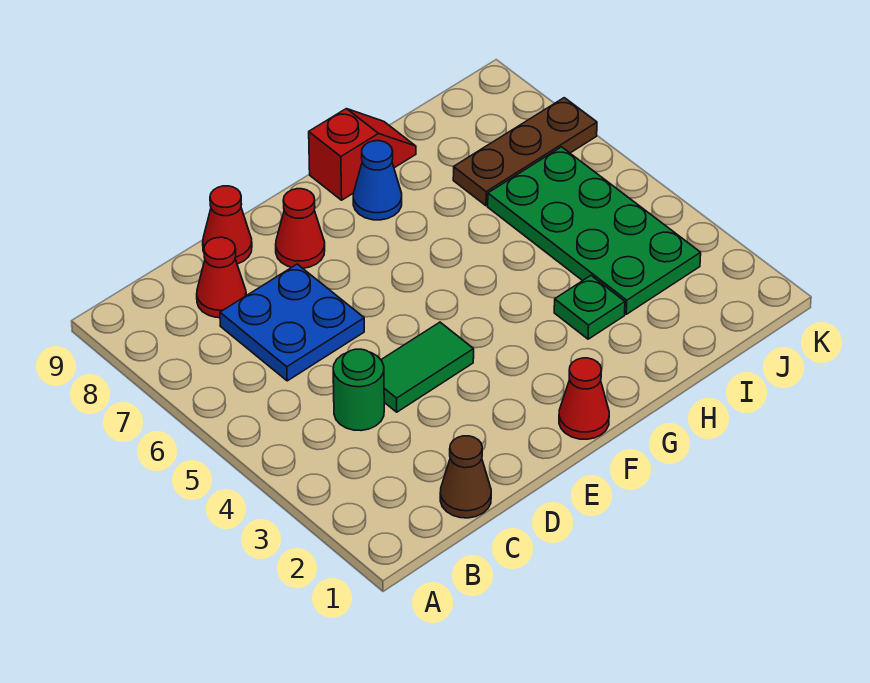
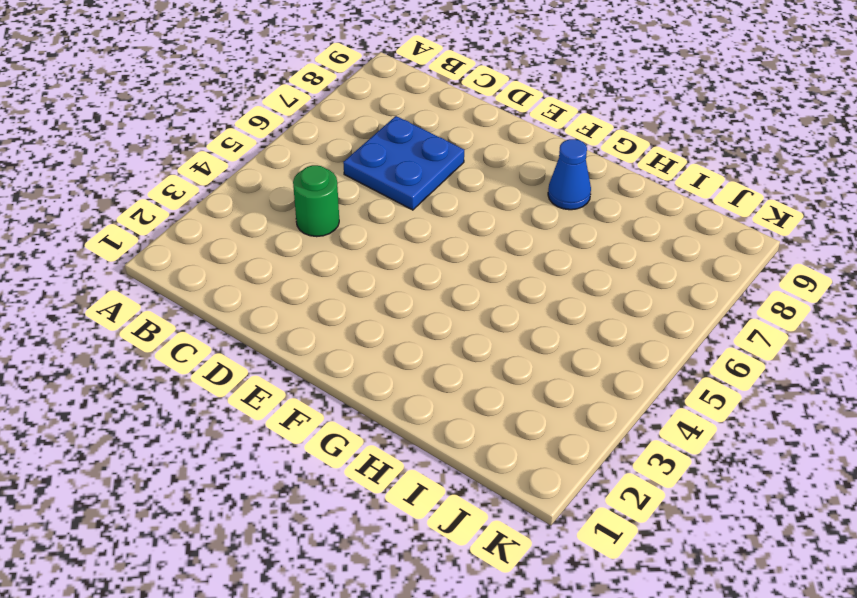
none -> brown 1x1 cone [440,436,491,518]
none -> red 1x1 cone [197,237,246,318]
none -> green 1x2 tile [381,322,474,412]

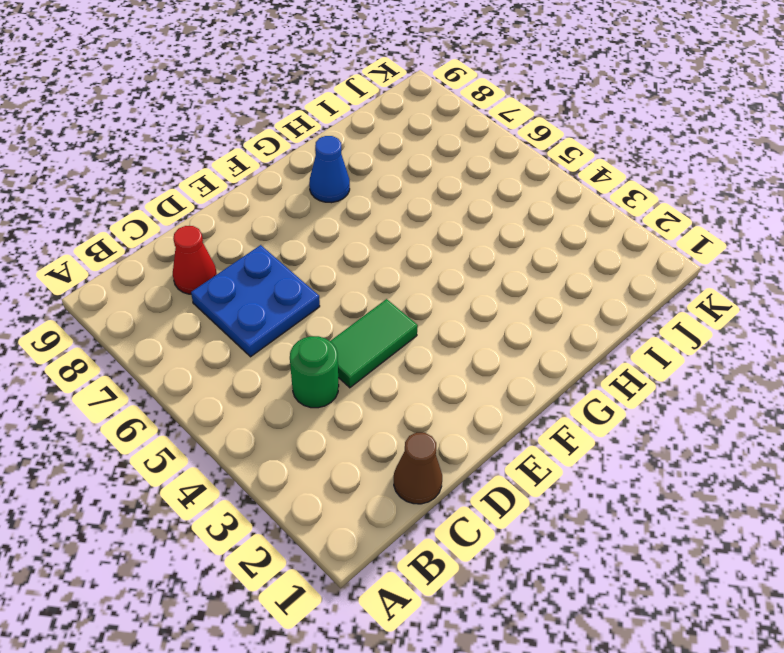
none -> red 1x1 cone [203,186,252,264]
none -> red 1x1 cone [276,189,325,268]
none -> red 1x1 cone [559,358,609,439]

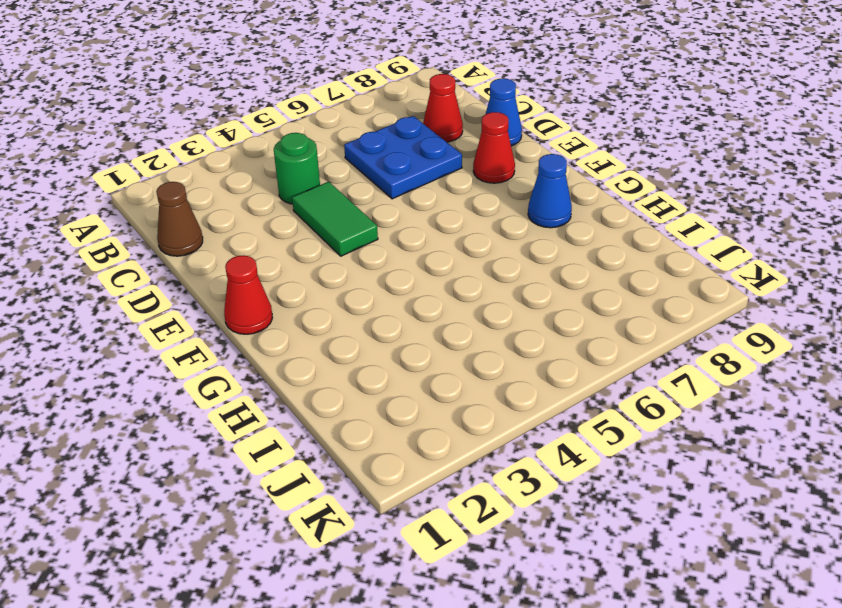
blue 1x1 cone [486,78,522,146] -> red 1x1 cone [203,186,252,264]
none -> red 1x2 slope [309,109,416,200]
none -> green 1x1 plate [554,276,625,339]
none -> green 2x4 plate [488,147,701,314]

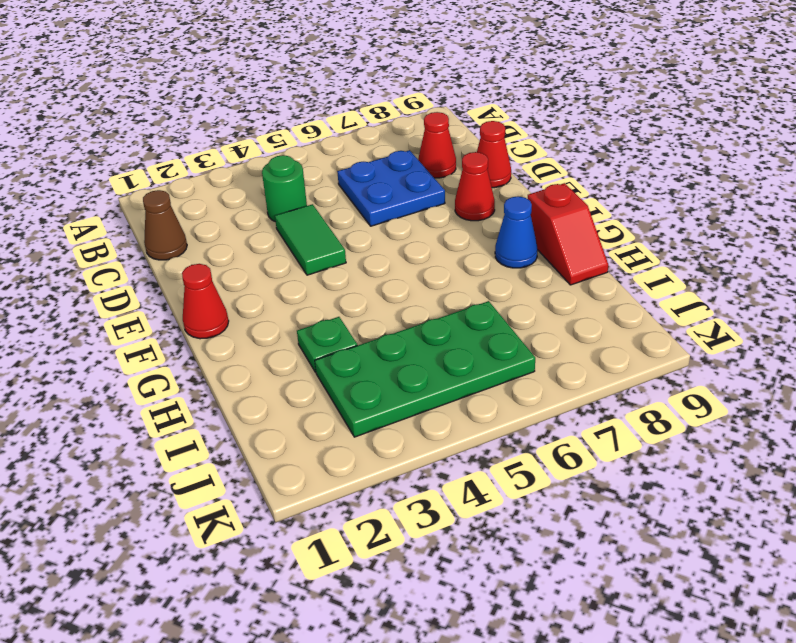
none -> brown 1x3 plate [453,98,597,206]

